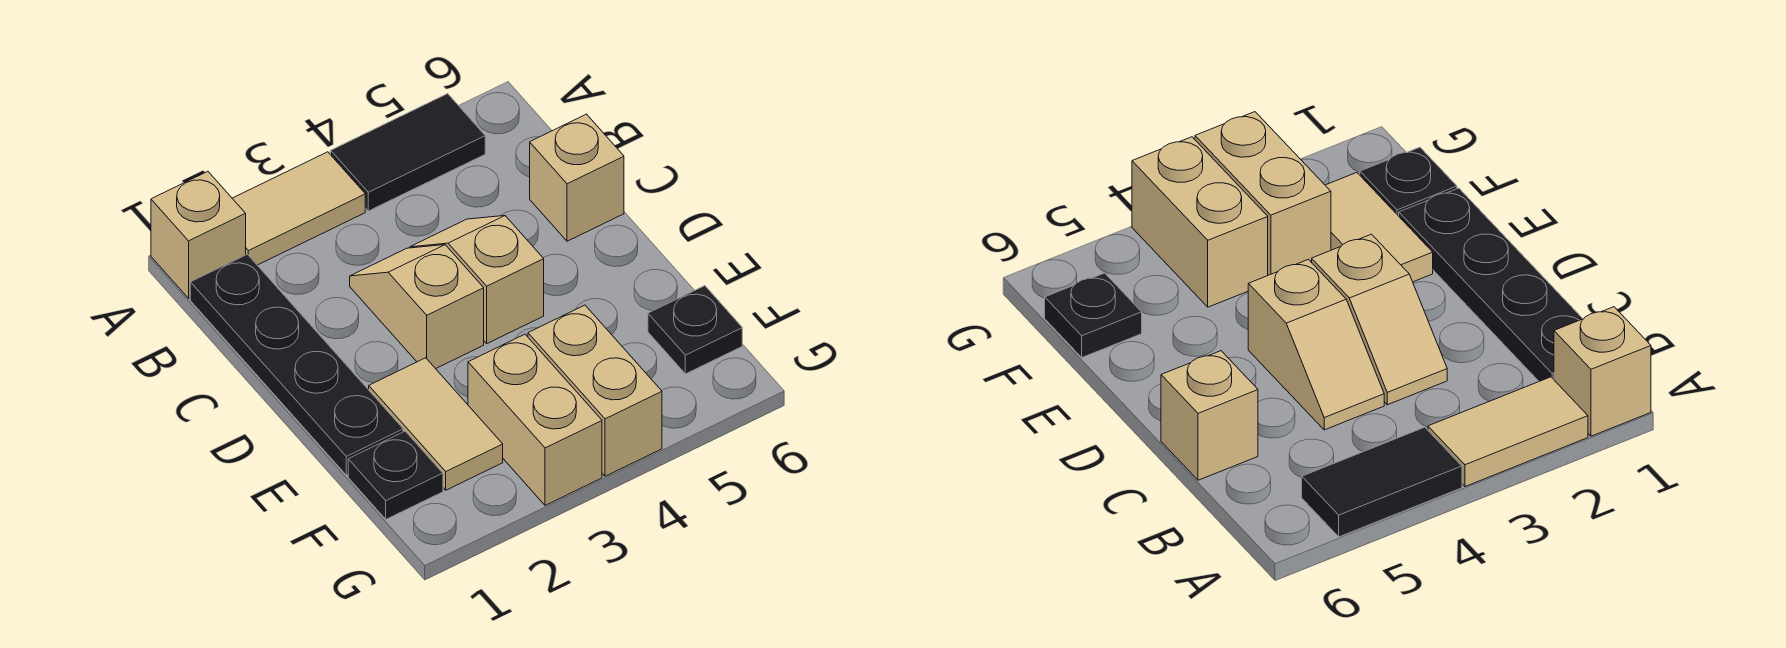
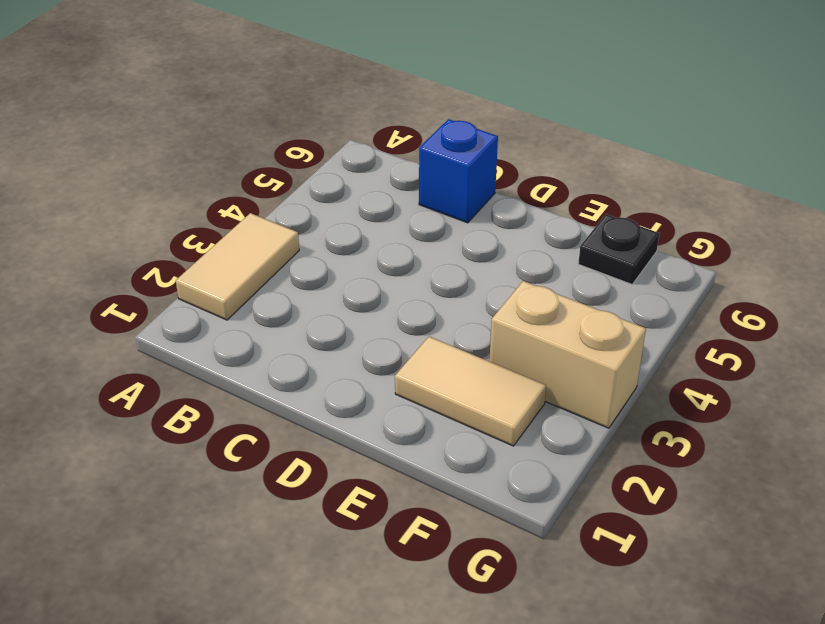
blue 1x1 brick [419,119,498,223] -> tan 1x1 brick [530,114,624,241]
none -> tan 1x1 brick [151,171,246,298]
none -> black 1x2 tile [331,94,485,211]
none -> black 1x4 plate [190,254,403,475]

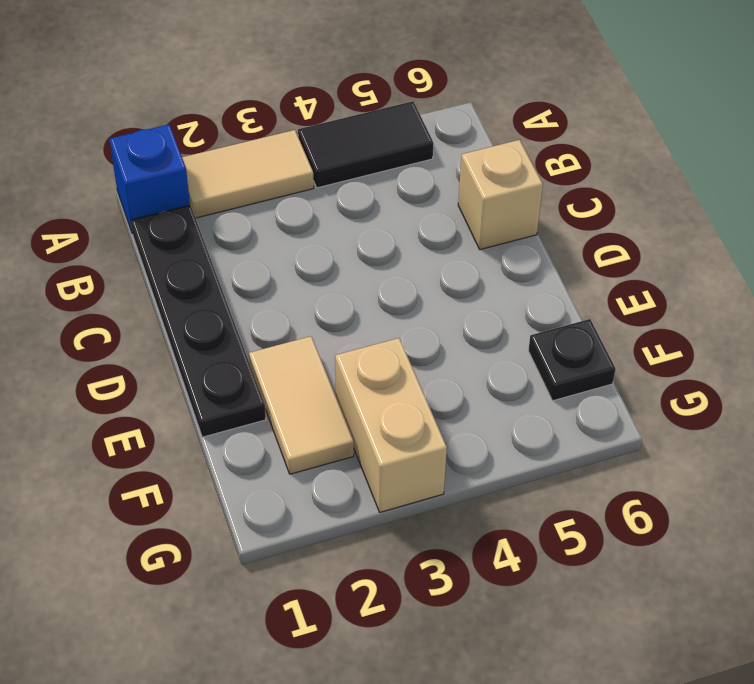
blue 1x1 brick [109,124,190,234] -> tan 1x1 brick [151,171,246,298]
none -> tan 1x2 slope [350,245,484,369]
none -> tan 1x2 slope [410,216,544,343]
none -> black 1x1 plate [348,431,443,519]

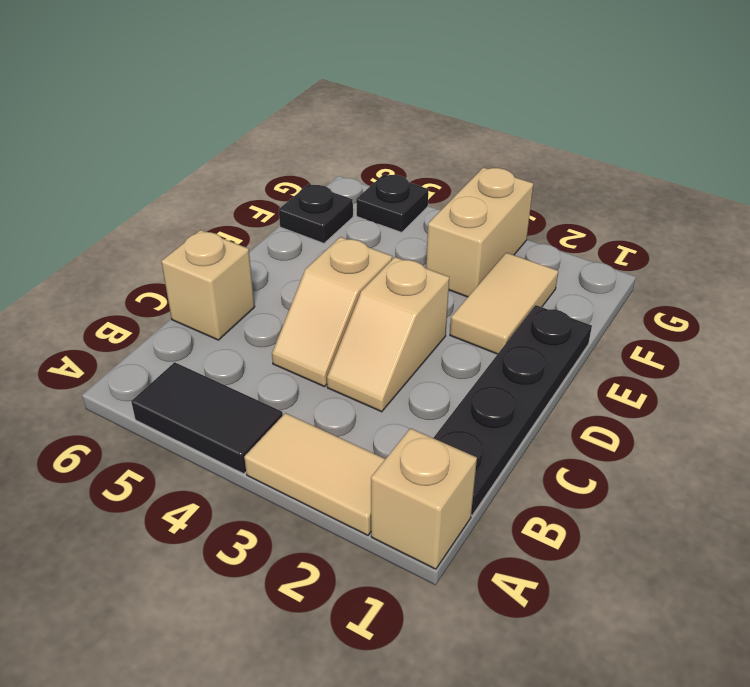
black 1x1 plate [356,174,429,232] -> black 1x1 plate moved to [348,431,443,519]
none -> tan 1x2 brick [528,305,662,476]

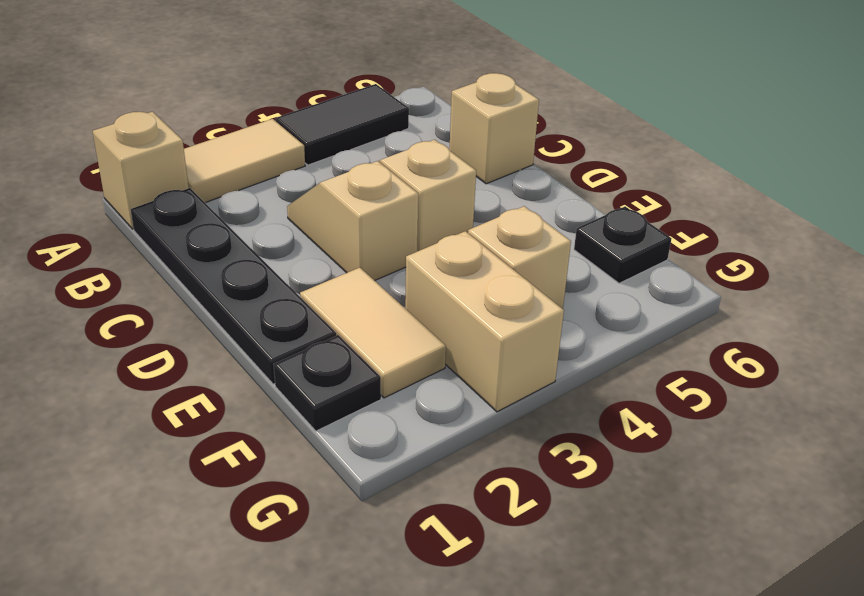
tan 1x1 brick [468,206,571,309] -> tan 1x2 brick [528,305,662,476]

